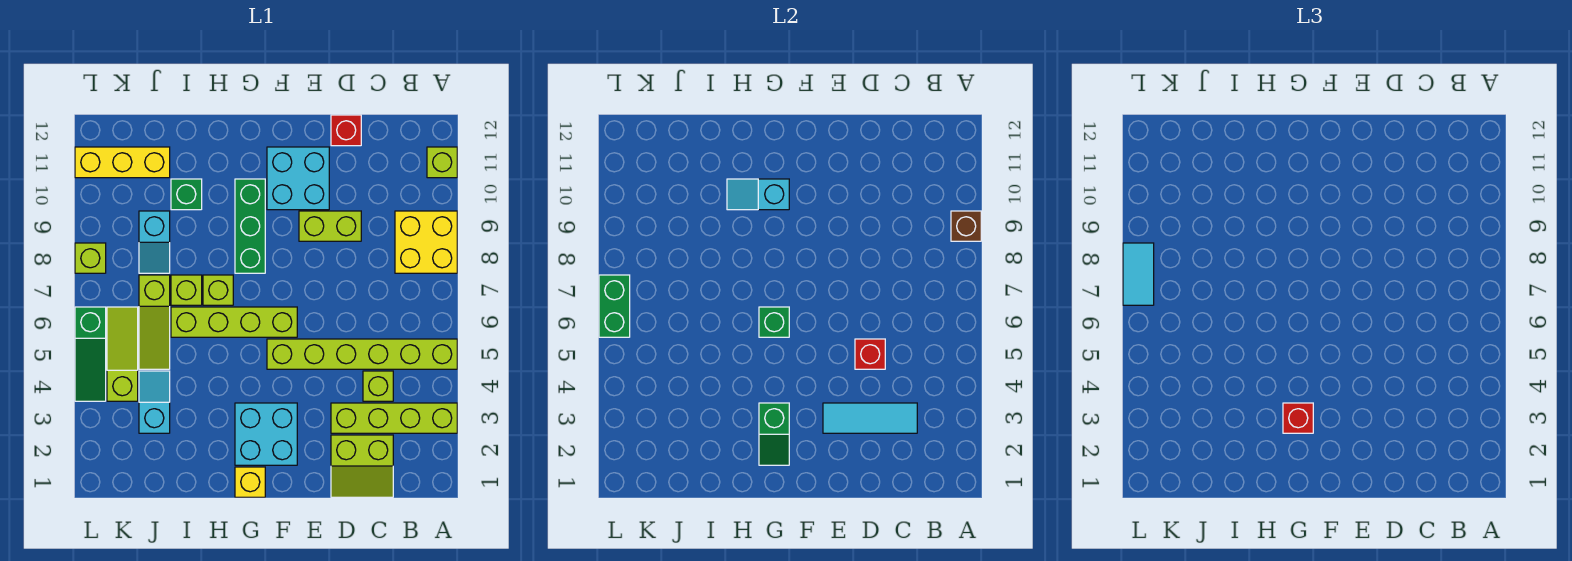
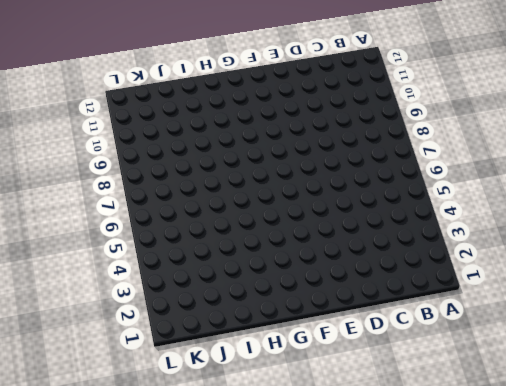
none -> lime 1x4 brick [331,403,457,433]
none -> lime 1x6 brick [267,339,457,369]
none -> yellow 2x2 brick [395,211,457,273]
none -> lime 1x1 brick [427,147,457,178]

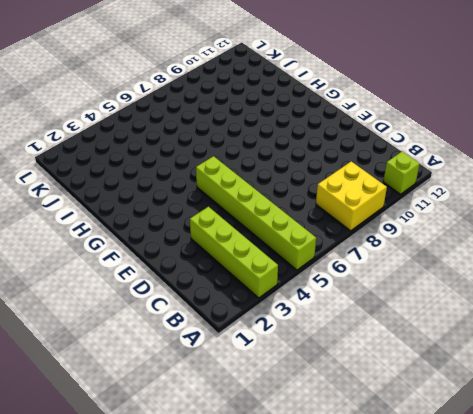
none -> lime 2x2 slope [331,435,393,497]
none -> lime 1x1 brick [363,371,393,401]
none -> lime 1x2 brick [299,211,361,241]
none -> red 1x1 brick [331,115,361,146]

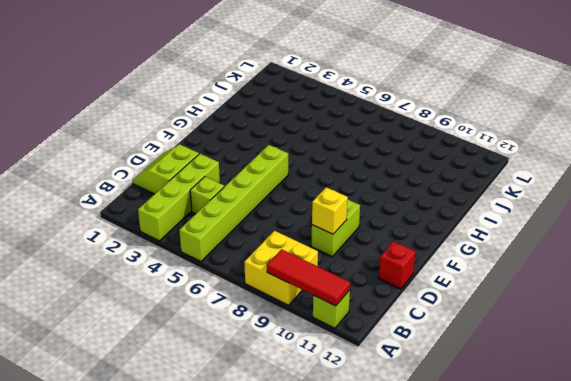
red 1x3 tile [267,249,350,306] -> brown 1x1 brick [951,211,981,241]
yellow 1x1 brick [312,187,348,234] -> yellow 1x1 brick moved to [235,467,265,497]
none -> cyan 2x2 brick [267,147,329,210]
none -> cyan 2x2 brick [235,403,297,465]
none -> lime 1x4 brick [171,307,297,337]
none -> green 1x3 brick [235,179,265,273]

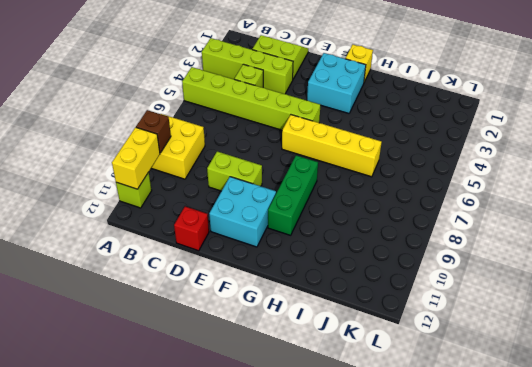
yellow 1x2 brick [112,127,160,189] -> none
yellow 1x4 brick [282,115,382,177] -> lime 1x4 brick [171,307,297,337]
none -> lime 1x1 brick [203,275,233,305]
none -> lime 1x1 brick [171,275,202,305]
none -> green 1x1 brick [171,179,202,210]
none -> cyan 1x2 slope [139,371,170,433]

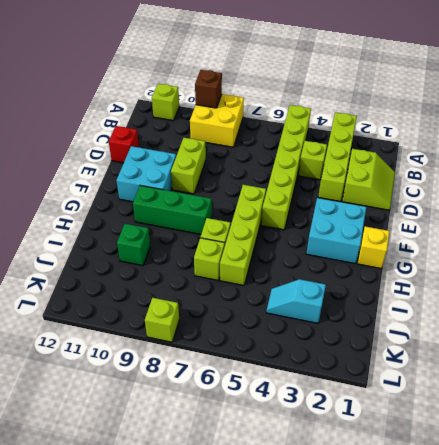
none -> lime 1x3 slope [139,275,170,369]
none -> cyan 1x2 slope [139,211,170,273]
none -> yellow 1x3 brick [75,147,170,178]
none -> lime 1x3 slope [107,307,138,401]

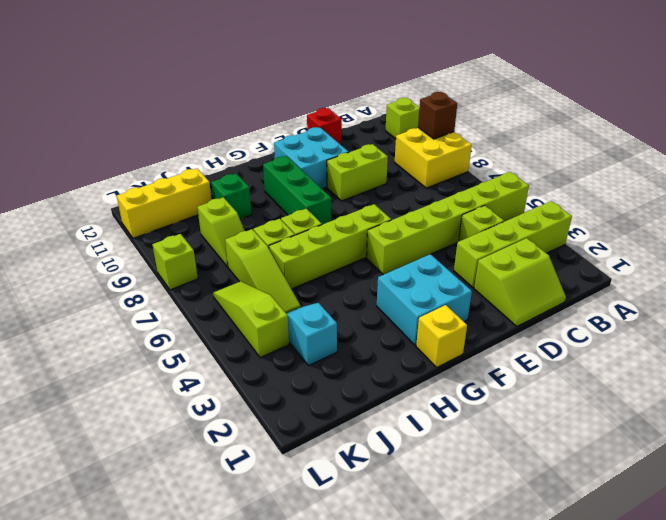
lime 1x2 slope [197,197,245,267] -> cyan 1x2 slope [139,211,170,273]
none -> green 1x3 slope [75,307,106,401]
none -> cyan 1x3 tile [823,403,917,433]
none -> red 1x1 brick [855,339,885,369]
none -> green 1x2 slope [759,403,789,465]

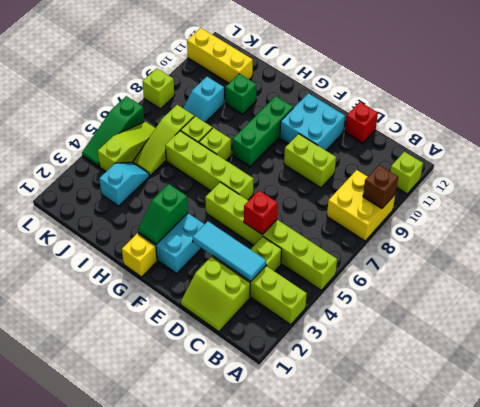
none -> green 1x1 brick [759,307,789,337]
none -> cyan 1x2 slope [727,179,789,210]
none -> green 1x2 brick [599,275,630,337]
none -> red 1x1 brick [1283,403,1313,433]

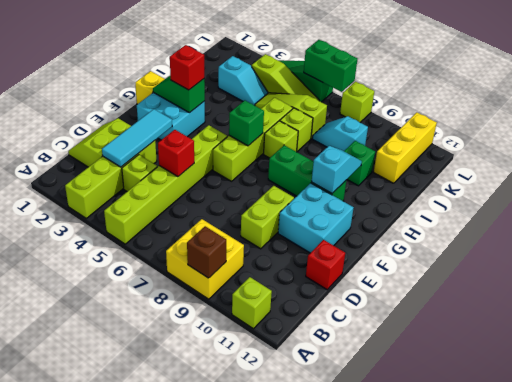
none -> cyan 1x2 tile [1123,243,1154,305]

